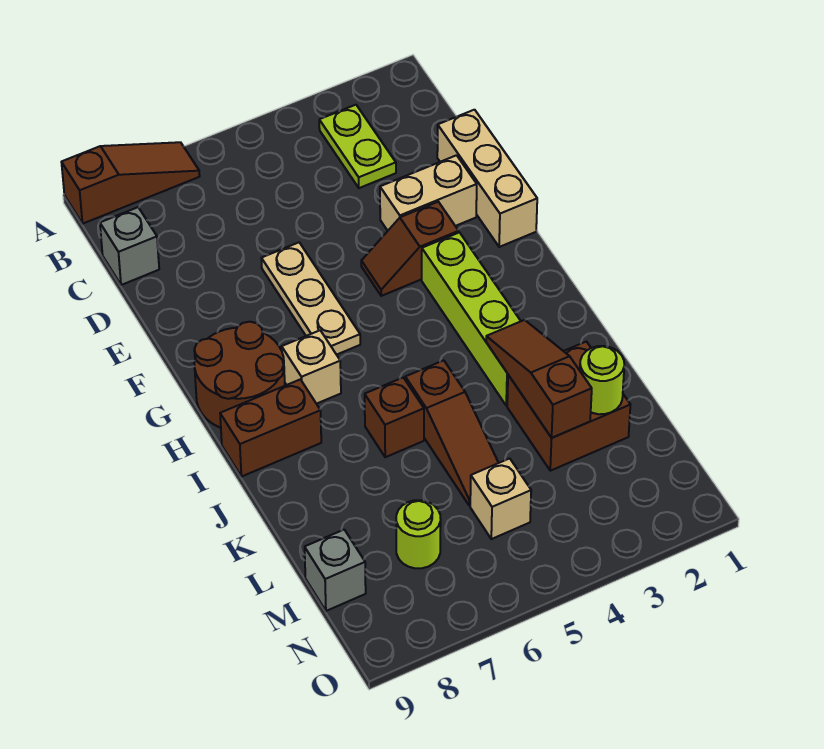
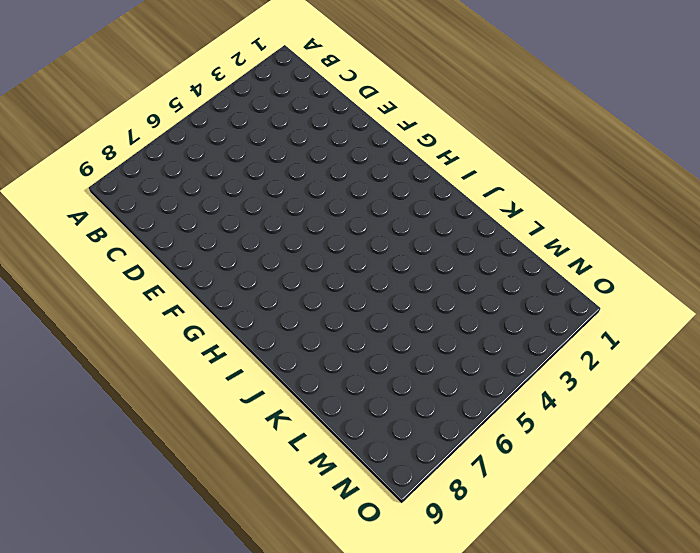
none -> brown 1x3 slope [61,142,200,224]
none -> lime 1x2 plate [319,105,396,188]
none -> grey 1x1 brick [100,207,159,285]

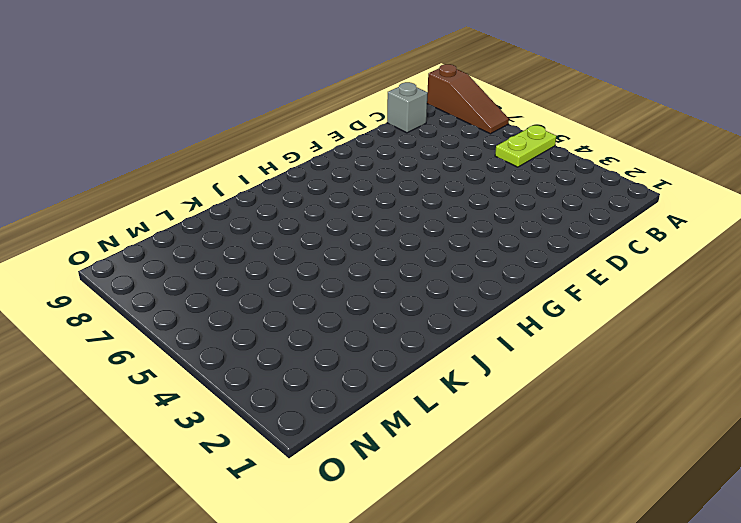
lime 1x2 plate [495,125,556,167] -> lime 1x2 plate moved to [319,105,396,188]
none -> tan 1x3 brick [437,110,537,247]
none -> tan 1x2 brick [380,155,477,231]
none -> tan 1x3 plate [261,243,360,355]

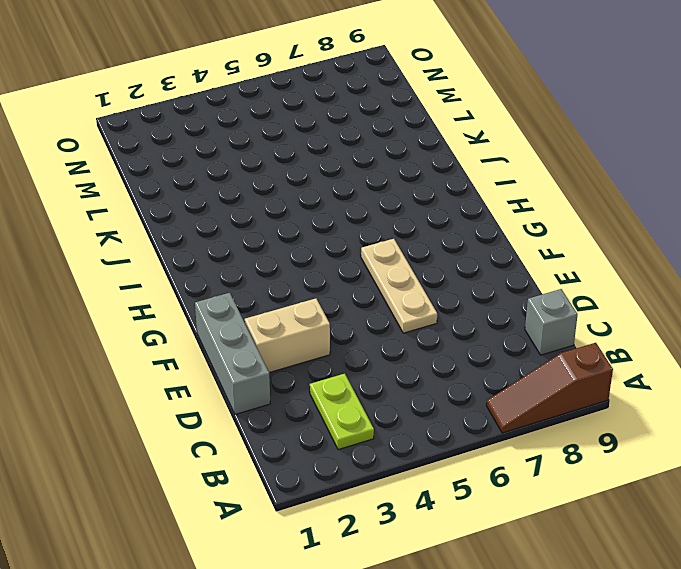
grey 1x3 brick [195,293,270,414] -> tan 1x3 brick [437,110,537,247]
none -> brown 1x2 slope [361,202,459,296]
none -> lime 1x4 brick [422,232,521,406]
none -> brown 2x2 round brick [194,322,285,428]

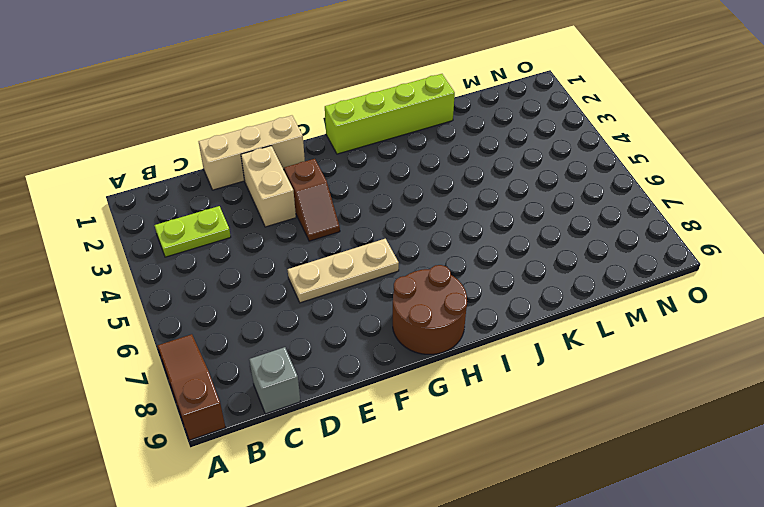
lime 1x4 brick [325,74,455,154] -> lime 1x4 brick moved to [422,232,521,406]
none -> tan 1x1 brick [282,330,341,404]
none -> brown 1x2 brick [220,379,321,477]
none -> brown 1x3 slope [405,360,498,506]

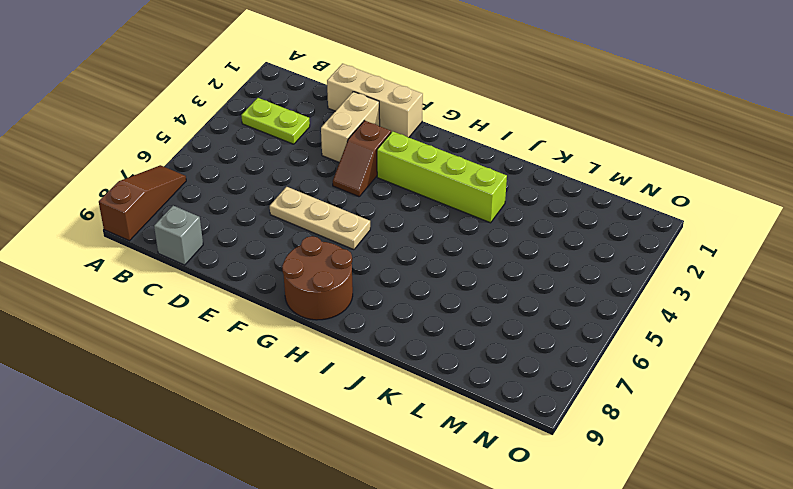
none -> tan 1x1 brick [282,330,341,404]
none -> brown 1x2 brick [220,379,321,477]
none -> brown 1x3 slope [405,360,498,506]

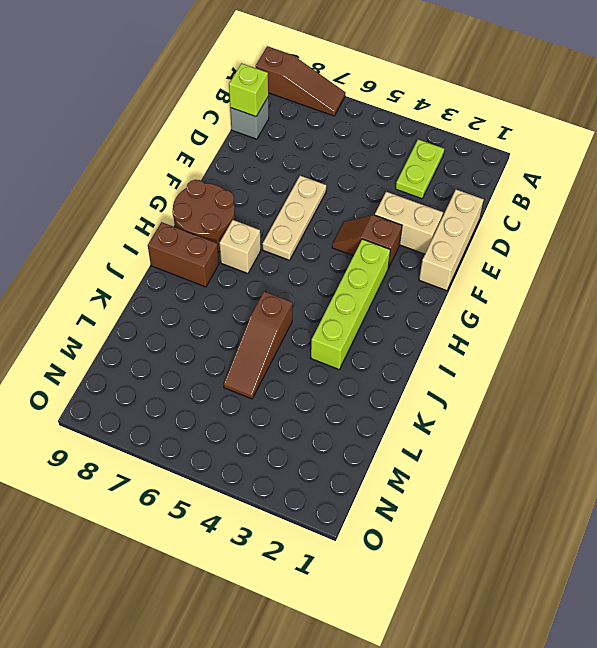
lime 1x1 brick [229,63,268,117] -> none
none -> brown 1x1 brick [365,378,424,457]
none -> brown 2x2 brick [507,342,630,471]
none -> tan 1x1 brick [470,458,531,539]

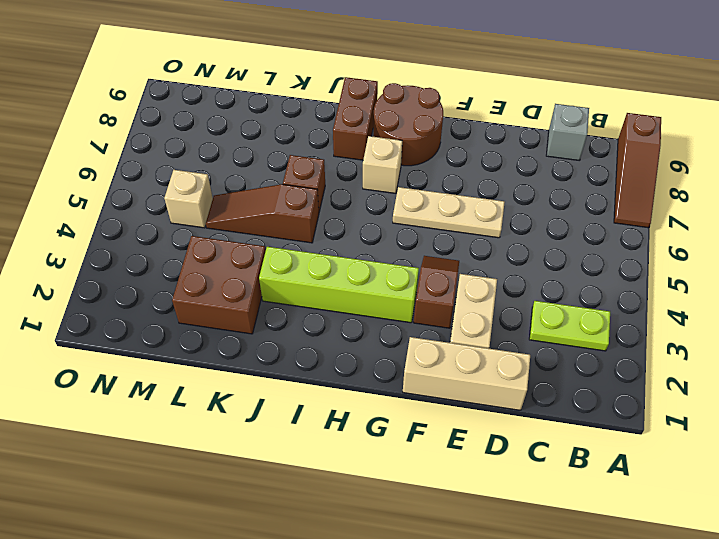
none -> lime 1x1 round brick [396,500,441,568]
none -> grey 1x1 brick [305,530,366,611]
none -> brown 1x3 slope [486,320,592,438]

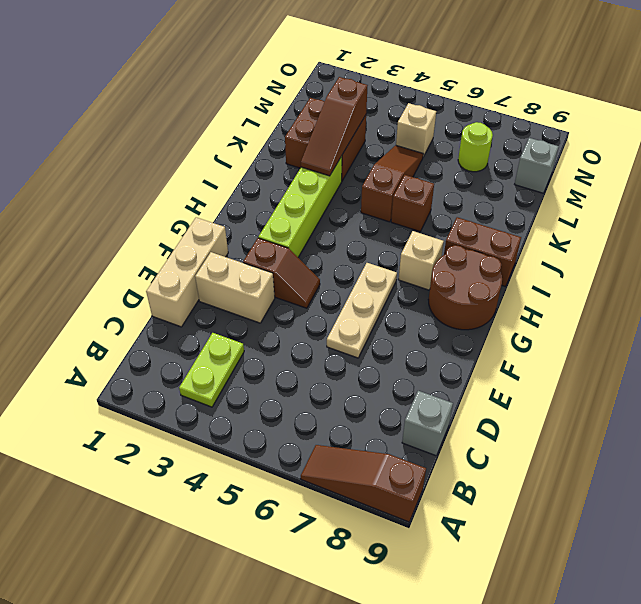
none -> lime 1x1 round brick [580,346,624,414]

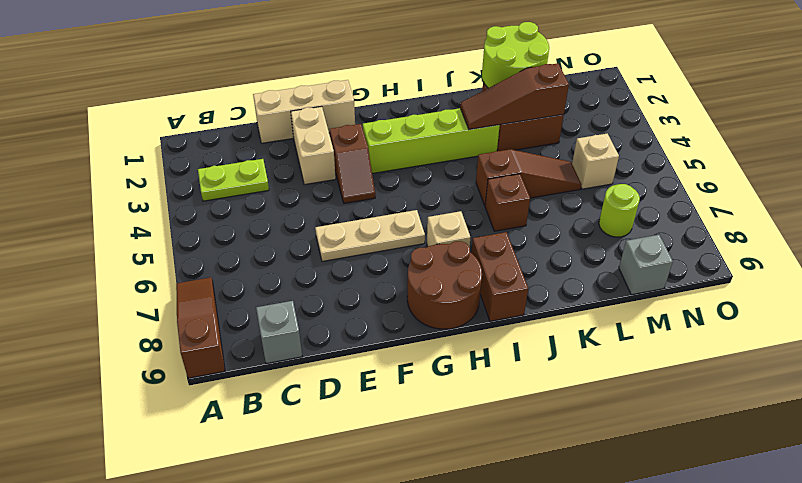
lime 2x2 round brick [482,22,549,88] -> lime 1x1 round brick [580,346,624,414]

